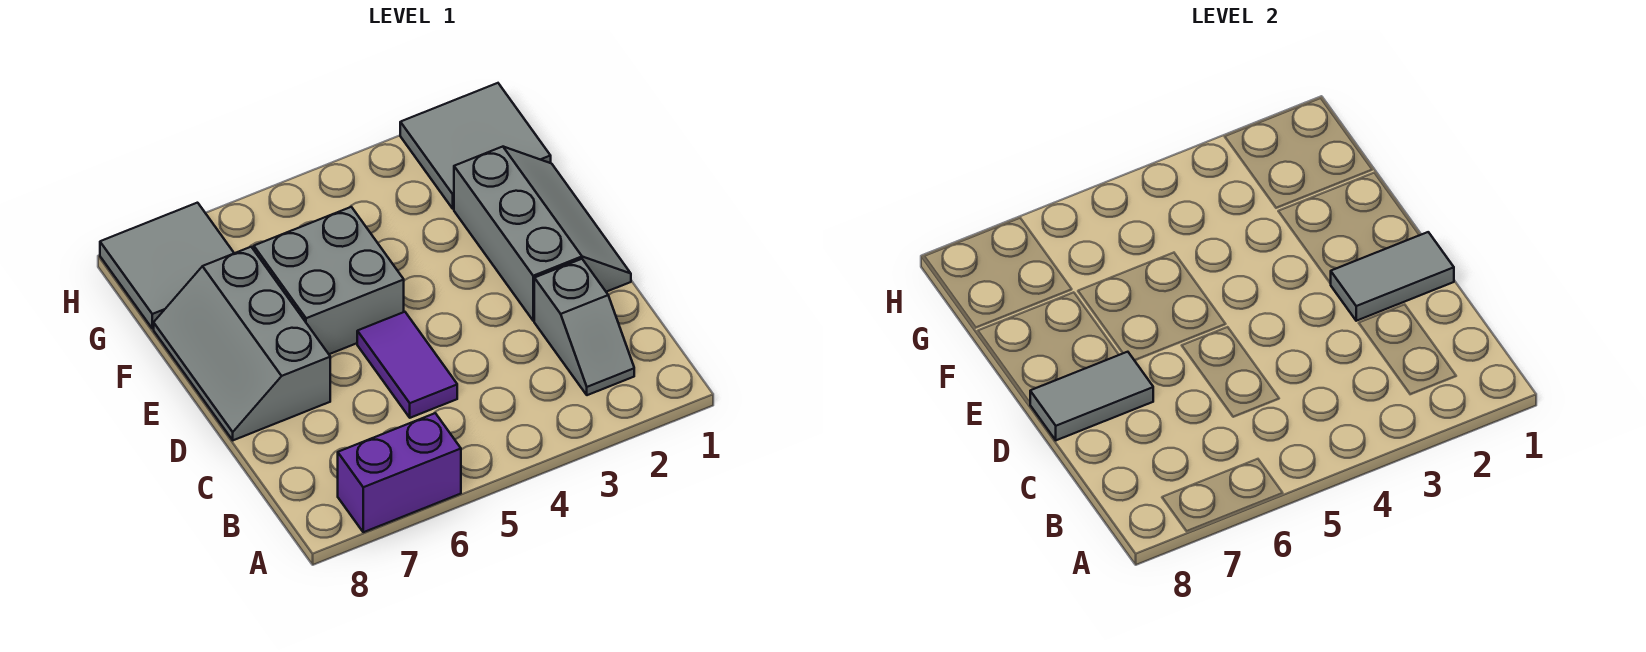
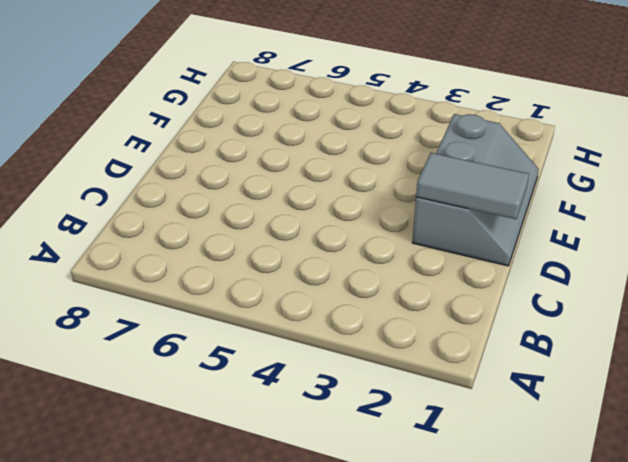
none -> purple 1x2 brick [338,413,461,532]
none -> grey 1x2 slope [534,259,634,395]

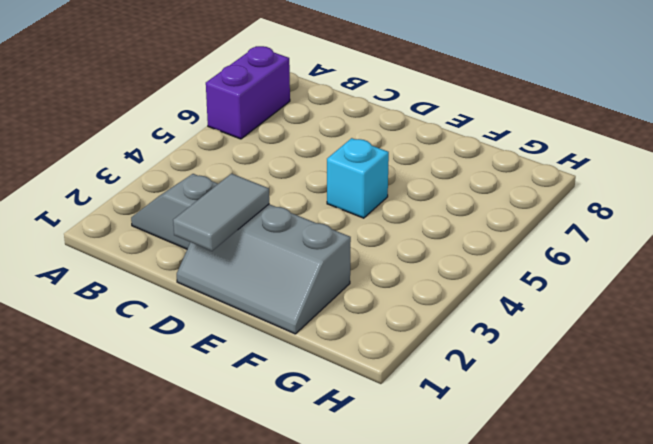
cyan 1x1 brick [327,138,389,218] -> grey 2x2 brick [254,207,404,354]
none -> purple 1x2 tile [357,312,457,418]
none -> grey 2x3 slope [154,247,330,440]

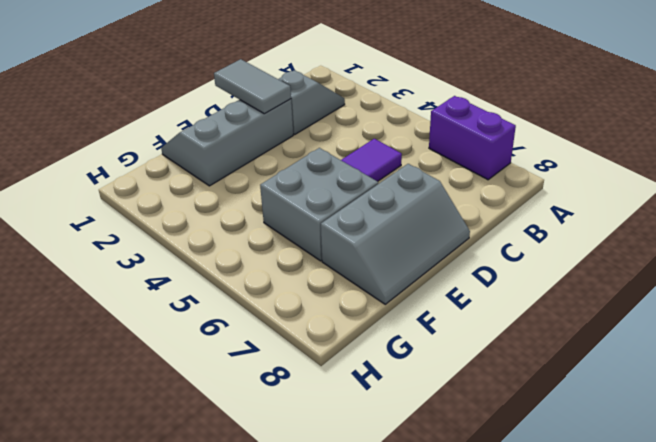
none -> grey 2x2 tile [400,83,551,209]
none -> grey 2x2 tile [100,203,234,329]

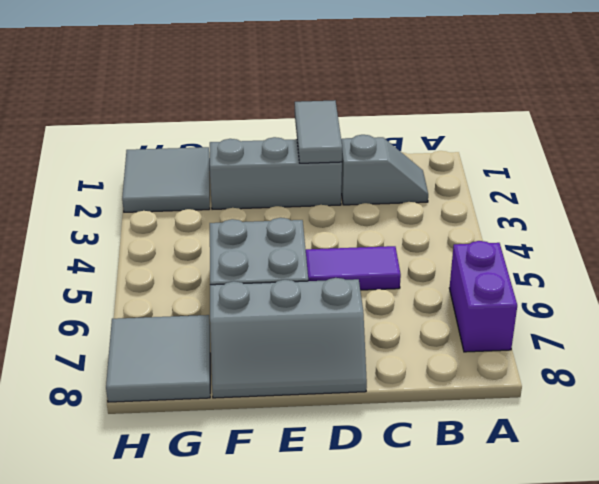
none -> grey 1x2 tile [1030,352,1153,440]

